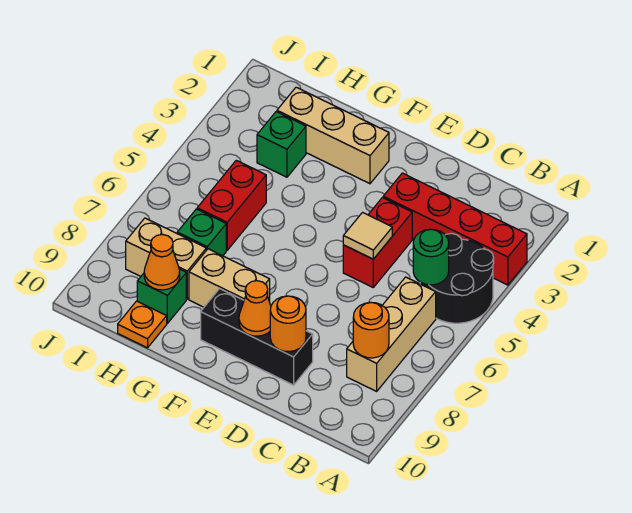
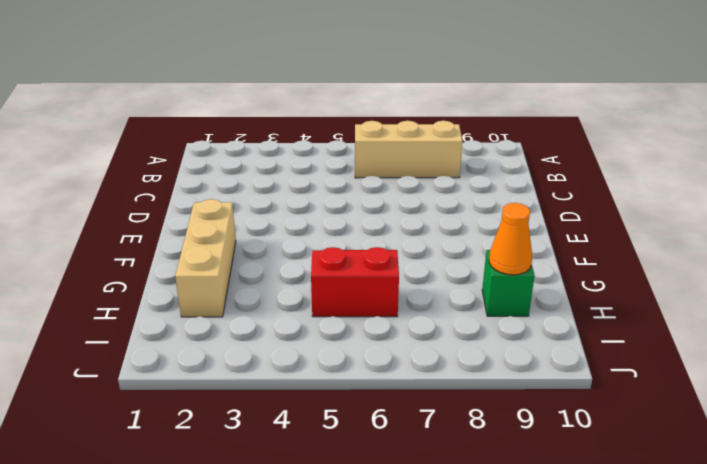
none -> red 1x4 brick [383,173,527,285]
none -> black 2x2 round brick [420,233,494,323]
none -> red 1x2 brick [343,198,412,287]

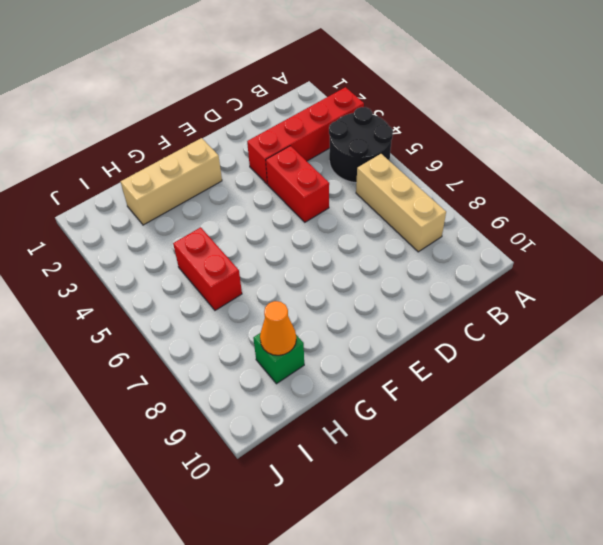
none -> black 1x3 brick [201,289,313,385]
none -> tan 1x2 brick [189,249,270,307]
none -> green 1x1 brick [257,112,306,177]

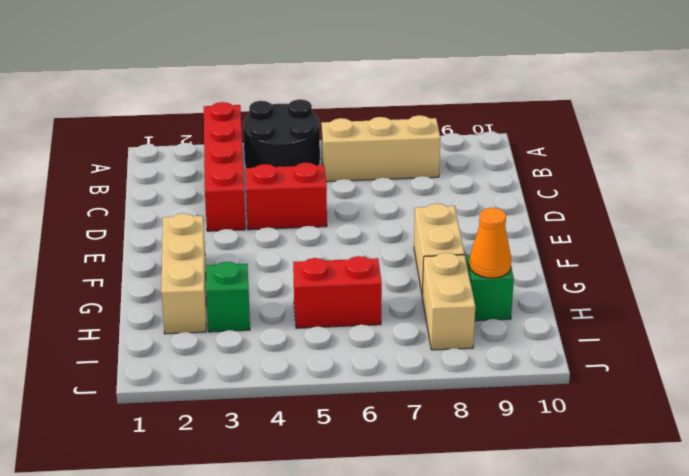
none -> black 1x3 brick [201,289,313,385]
none -> green 1x1 brick [177,209,226,256]
none -> orange 1x1 plate [118,301,167,348]

